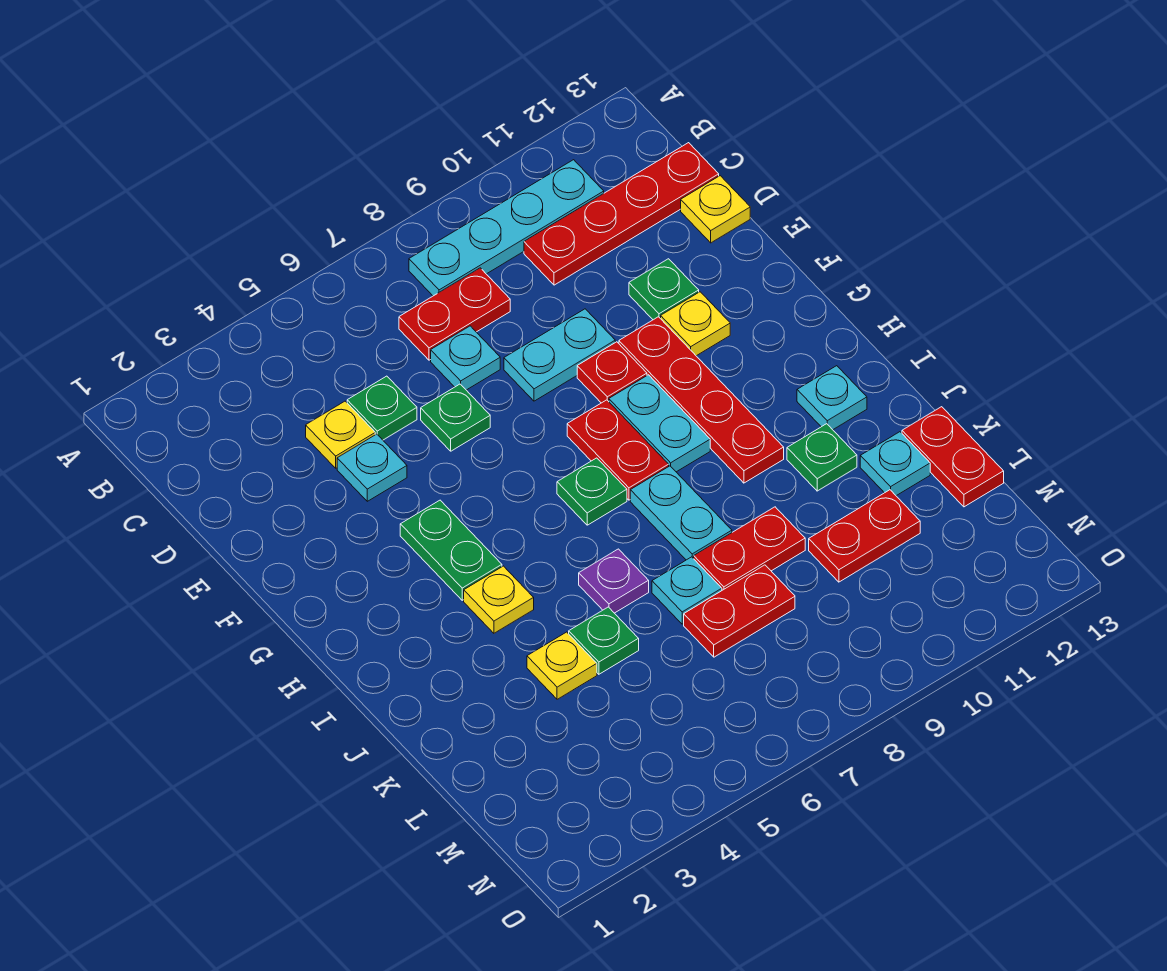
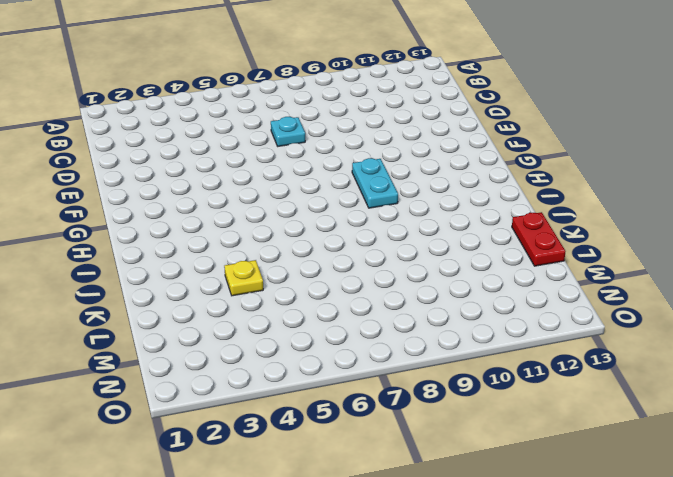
none -> cyan 1x4 plate [409,160,604,296]
none -> red 1x2 plate [399,268,510,360]
none -> red 1x4 plate [524,143,719,285]
none -> yellow 1x1 plate [306,401,375,468]

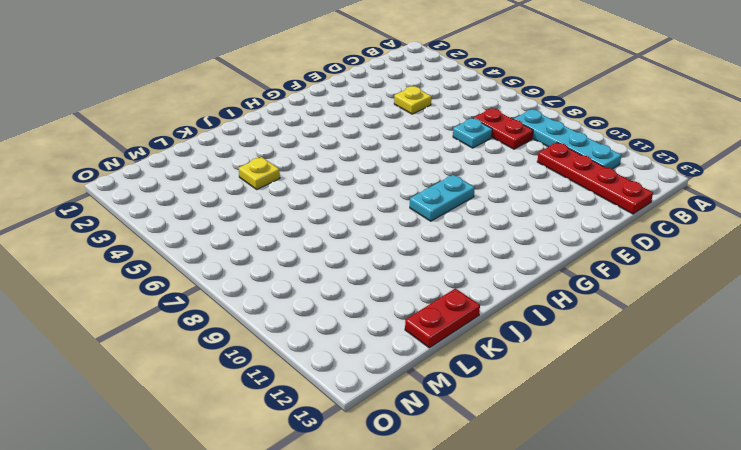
none -> green 1x1 plate [347,376,417,440]
none -> yellow 1x1 plate [681,176,750,243]
none -> cyan 1x1 plate [337,434,407,501]
none -> green 1x1 plate [421,384,490,451]

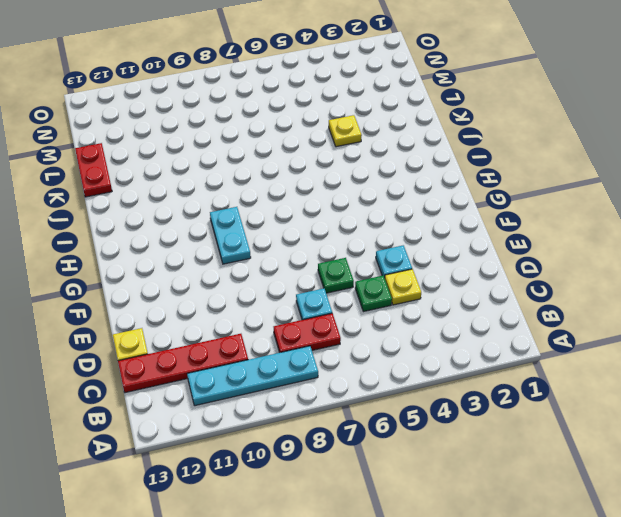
none -> cyan 1x2 plate [504,309,615,401]
none -> green 1x1 plate [629,259,699,320]
none -> red 1x1 plate [577,342,647,403]
none -> red 1x4 plate [619,317,784,483]

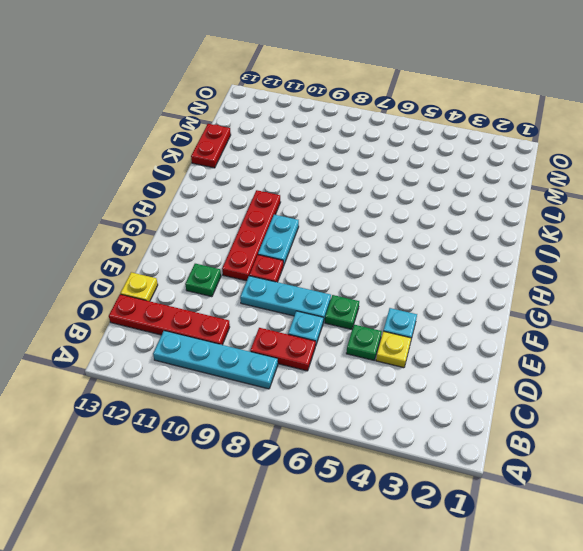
cyan 1x3 plate [240,276,331,322] -> cyan 1x2 plate [504,309,615,401]
none -> yellow 1x1 plate [661,292,730,356]
none -> green 1x2 plate [400,500,502,600]
none -> red 1x2 plate [567,400,669,500]
none -> green 1x1 plate [557,458,627,525]

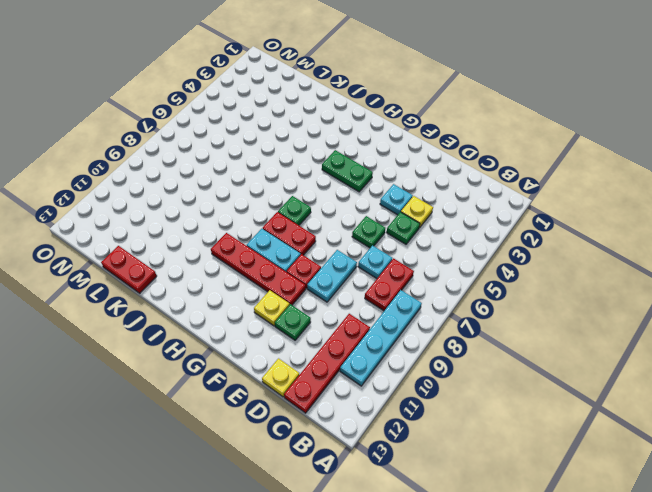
none -> yellow 1x1 plate [464,566,534,633]
none -> cyan 1x2 plate [630,466,732,560]
none -> cyan 1x1 plate [797,366,867,430]
none -> purple 1x1 plate [579,549,649,613]

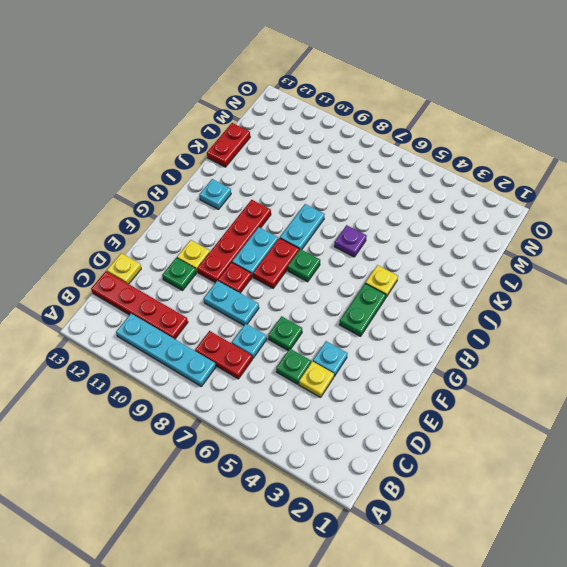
none -> green 1x1 plate [787,424,857,491]
none -> yellow 1x1 plate [527,632,597,699]
none -> green 1x1 plate [569,607,639,674]
none -> cyan 1x1 plate [652,557,722,624]

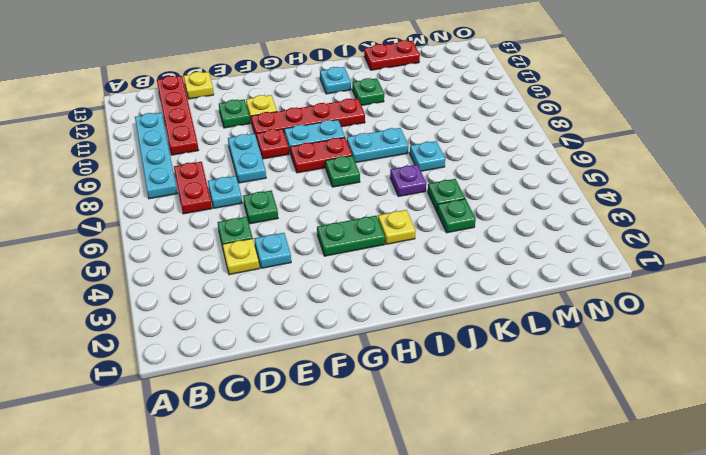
green 1x1 plate [437,199,476,233] -> yellow 1x1 plate [527,632,597,699]
none -> red 1x2 plate [694,507,805,590]
none -> cyan 1x1 plate [860,432,930,496]
none -> red 1x2 plate [684,565,795,657]
none -> red 1x2 plate [809,490,920,582]

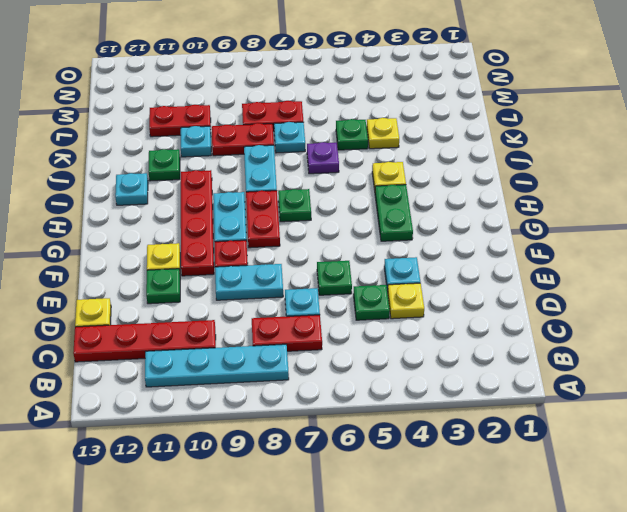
cyan 1x1 plate [181,126,211,157] -> cyan 1x1 plate moved to [860,432,930,496]
none -> red 1x2 plate [902,407,1004,507]

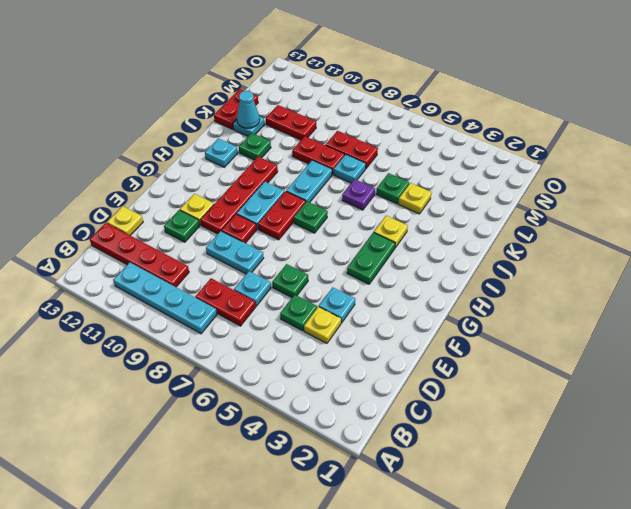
cyan 1x1 cone [237,91,260,128] -> none

